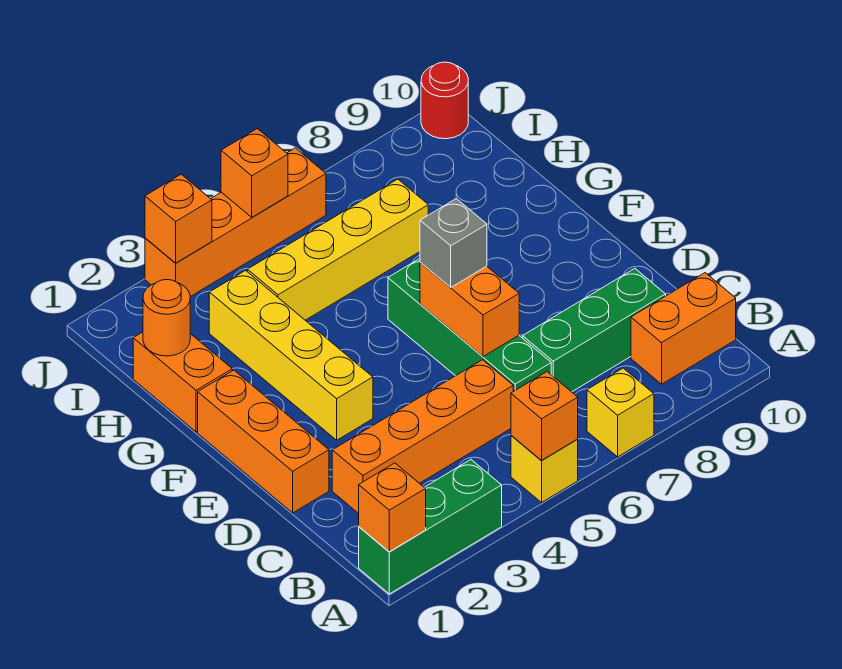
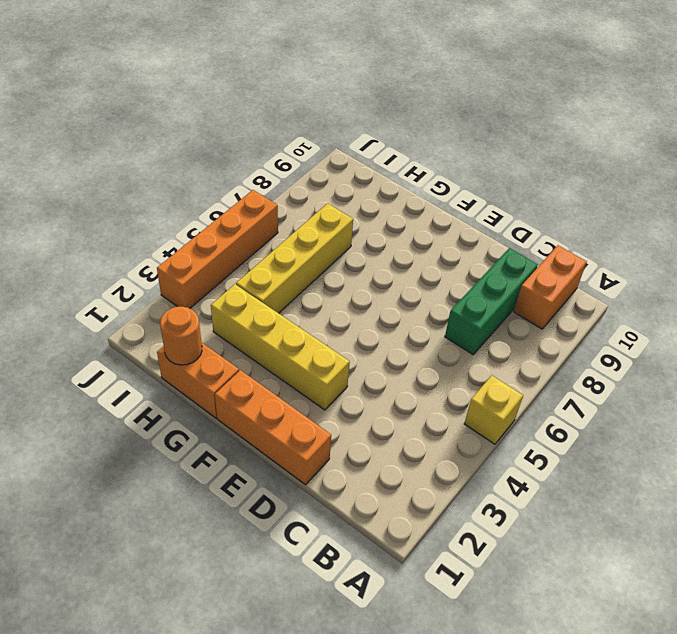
none -> green 1x3 brick [359,460,502,594]
none -> yellow 1x1 brick [587,368,654,457]
none -> orange 1x4 brick [332,360,513,514]

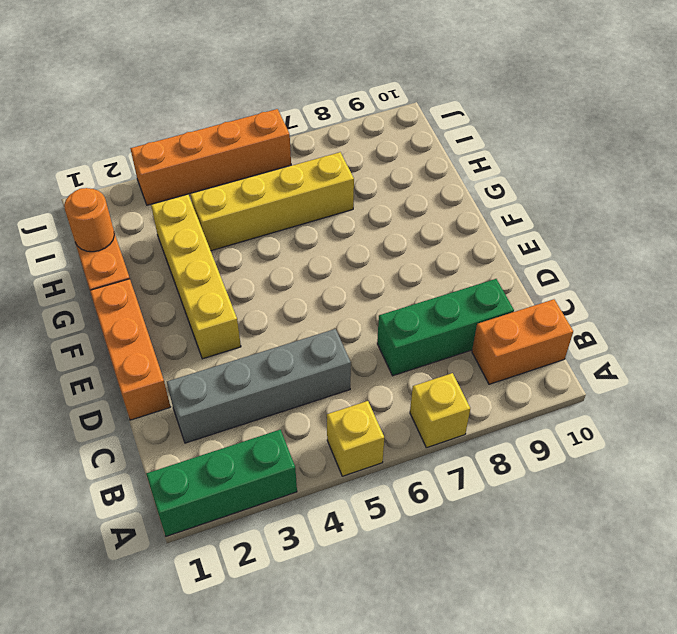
grey 1x4 brick [167,329,351,443] -> orange 1x4 brick [332,360,513,514]
none -> green 1x4 brick [388,259,551,391]
none -> red 1x1 round brick [421,62,468,139]
none -> orange 1x1 brick [359,463,426,552]

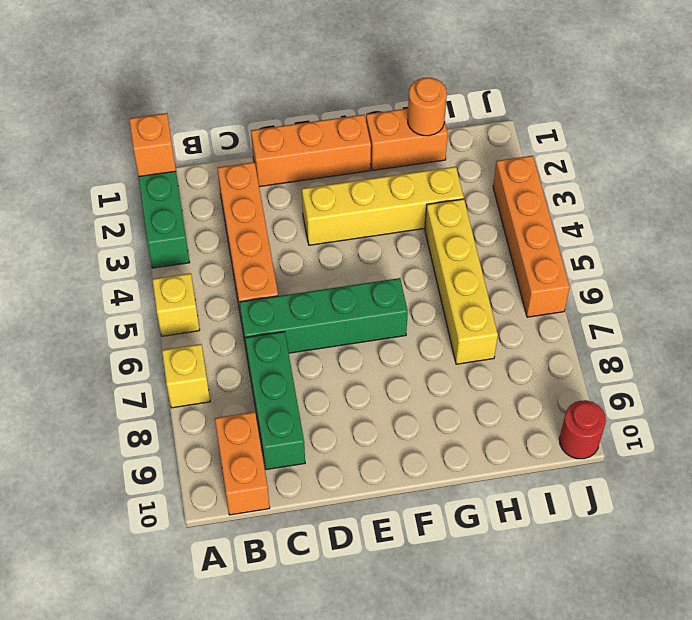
none -> orange 1x1 brick [511,372,578,460]
none -> orange 1x2 brick [420,263,519,357]
none -> orange 1x1 brick [145,174,212,263]

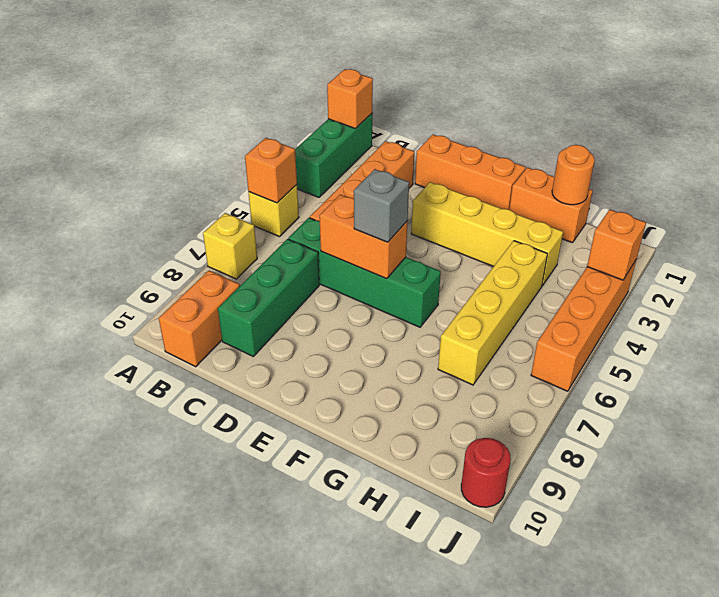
none -> orange 1x1 brick [221,129,288,217]

